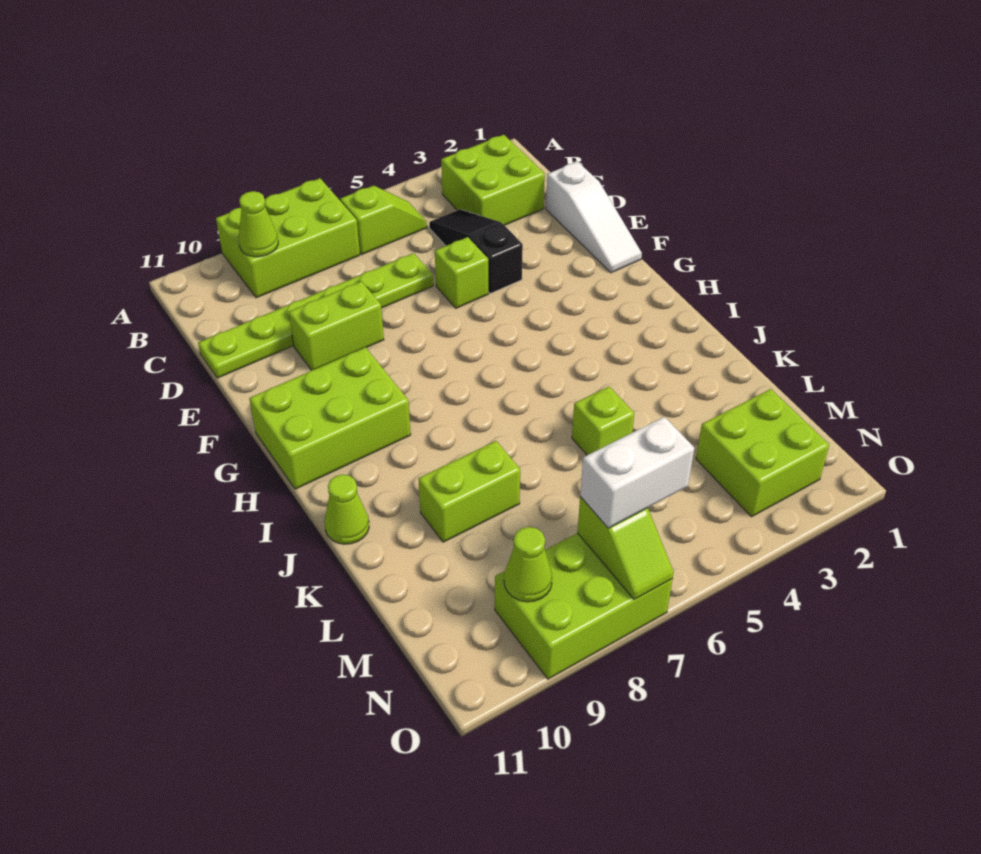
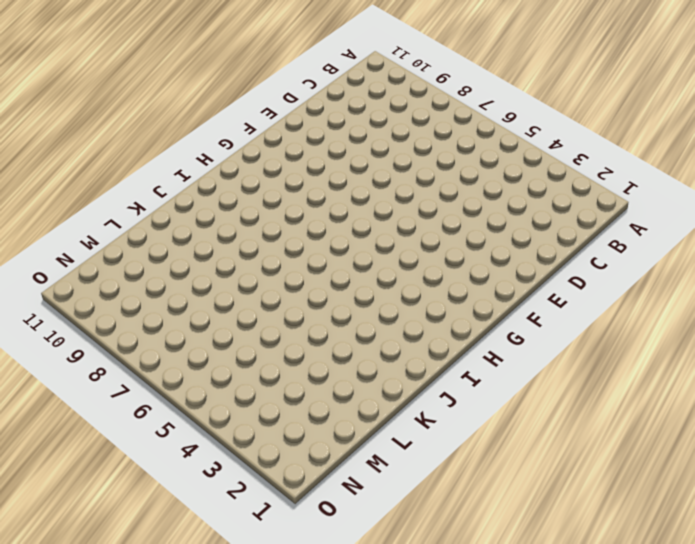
none -> lime 2x3 brick [216,178,360,298]
none -> lime 2x2 brick [441,135,545,225]
none -> lime 1x2 slope [340,185,427,254]

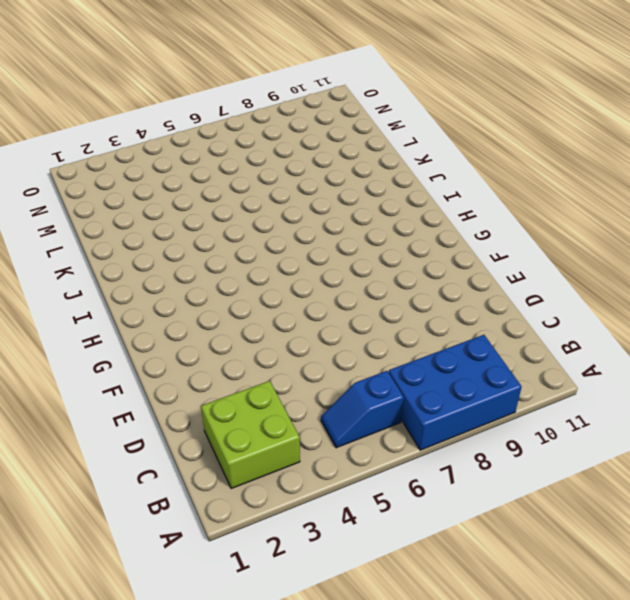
blue 2x3 brick [389,335,522,450] -> lime 2x3 brick [216,178,360,298]
blue 1x2 slope [321,371,404,448] -> lime 1x2 slope [340,185,427,254]
none -> black 1x3 slope [429,209,523,293]
none -> white 1x3 slope [546,162,642,273]
none -> lime 1x6 plate [198,253,433,378]

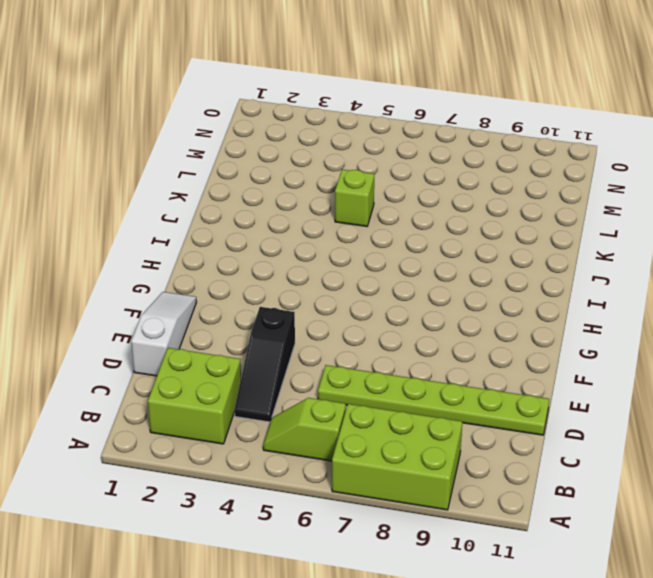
none -> lime 1x1 brick [435,237,488,308]
none -> lime 1x2 brick [289,281,384,370]
none -> lime 2x3 brick [249,347,411,489]

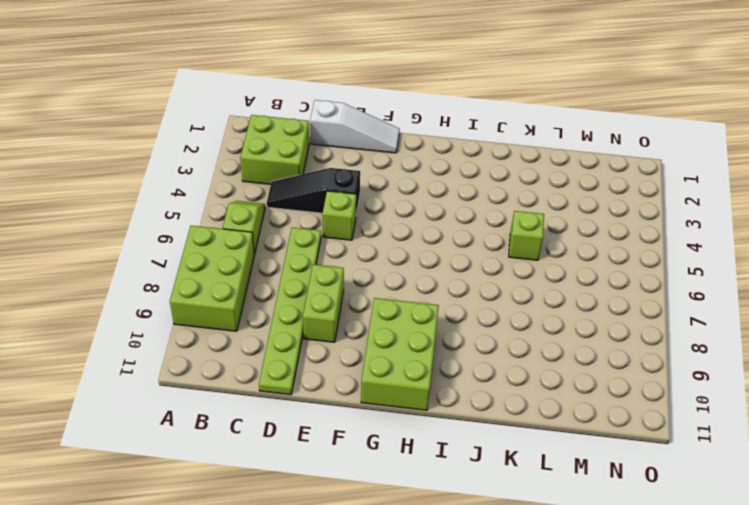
none -> lime 1x1 cone [325,474,369,544]
none -> lime 1x2 brick [418,441,520,542]
none -> lime 2x2 brick [696,389,829,517]

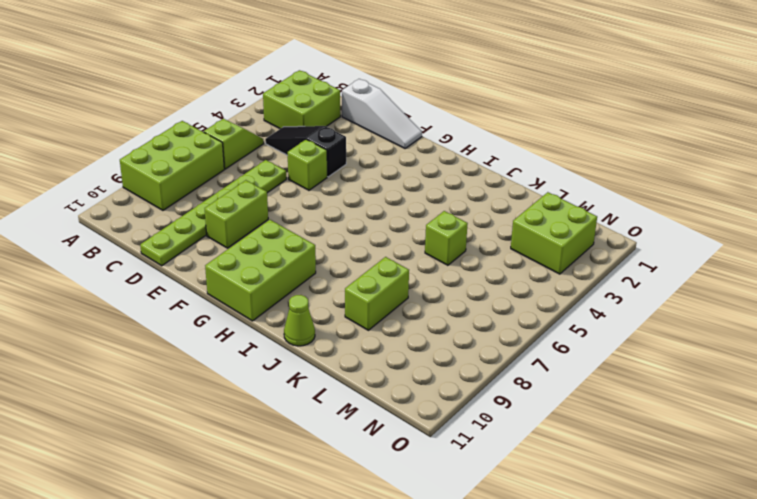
none -> lime 2x3 brick [495,533,673,679]
none -> lime 1x1 cone [239,191,278,257]
none -> lime 1x2 slope [577,497,674,600]

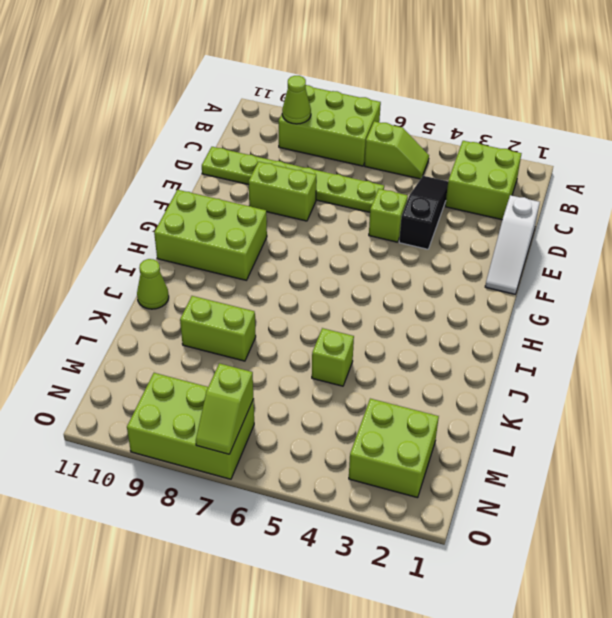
none -> lime 1x1 cone [504,527,552,602]
none -> white 1x2 brick [580,417,694,528]

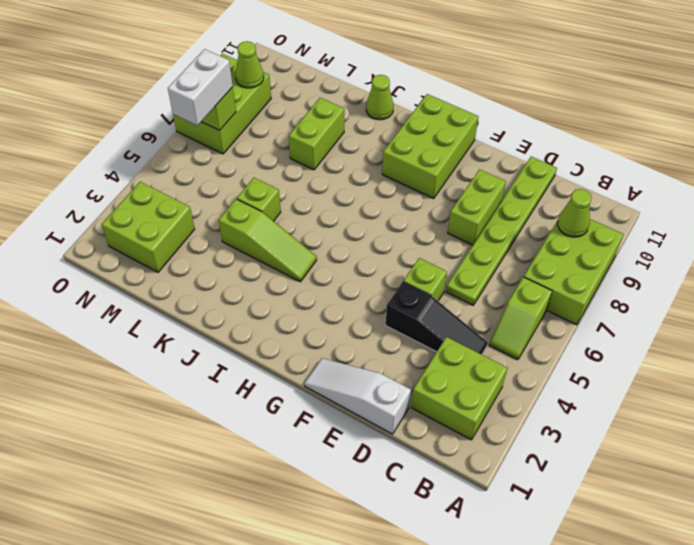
lime 1x3 slope [219,199,317,282] -> none

